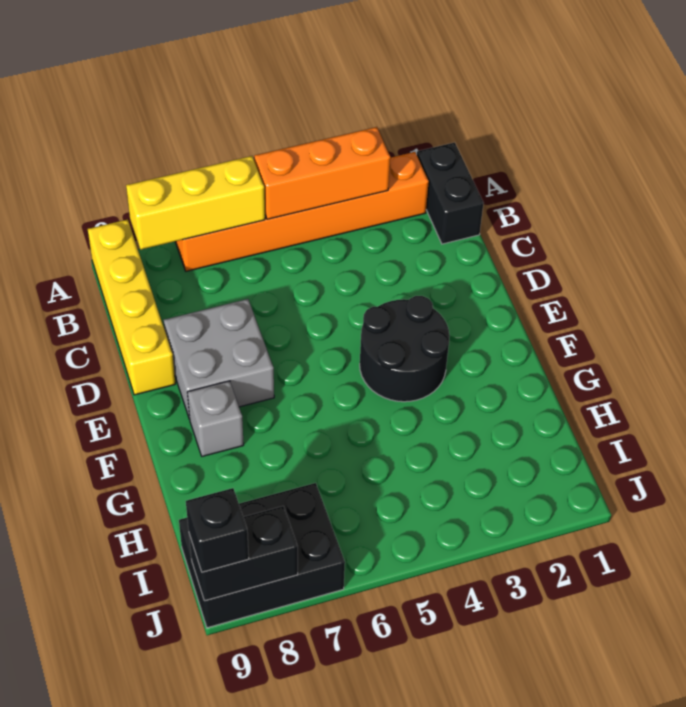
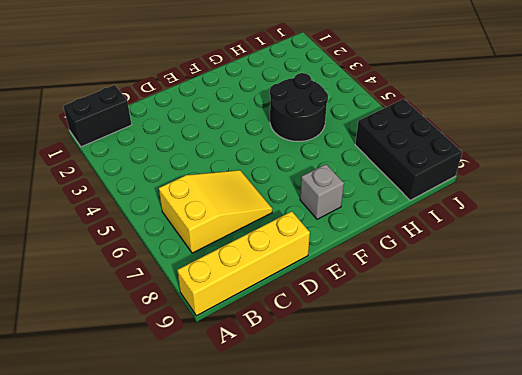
yellow 2x3 slope [159,170,272,253] -> grey 2x2 brick [164,299,274,419]
black 2x2 round brick [270,73,328,141] -> black 2x2 round brick moved to [360,296,450,402]
none -> orange 1x6 brick [175,152,429,271]
none -> orange 1x3 brick [254,127,390,219]

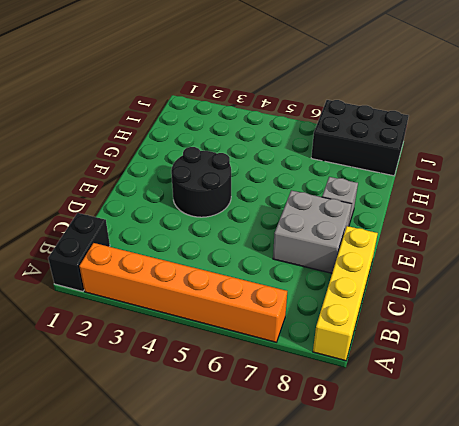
none -> orange 1x3 brick [254,127,390,219]
none -> yellow 1x3 brick [126,156,265,250]

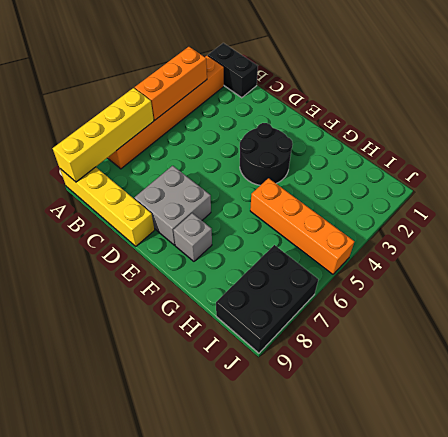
yellow 1x4 brick [53,88,154,182] -> yellow 1x3 brick [126,156,265,250]
orange 1x4 brick [250,178,354,274] -> none
none -> black 1x2 brick [189,506,298,601]
none -> black 1x1 brick [186,488,249,572]

